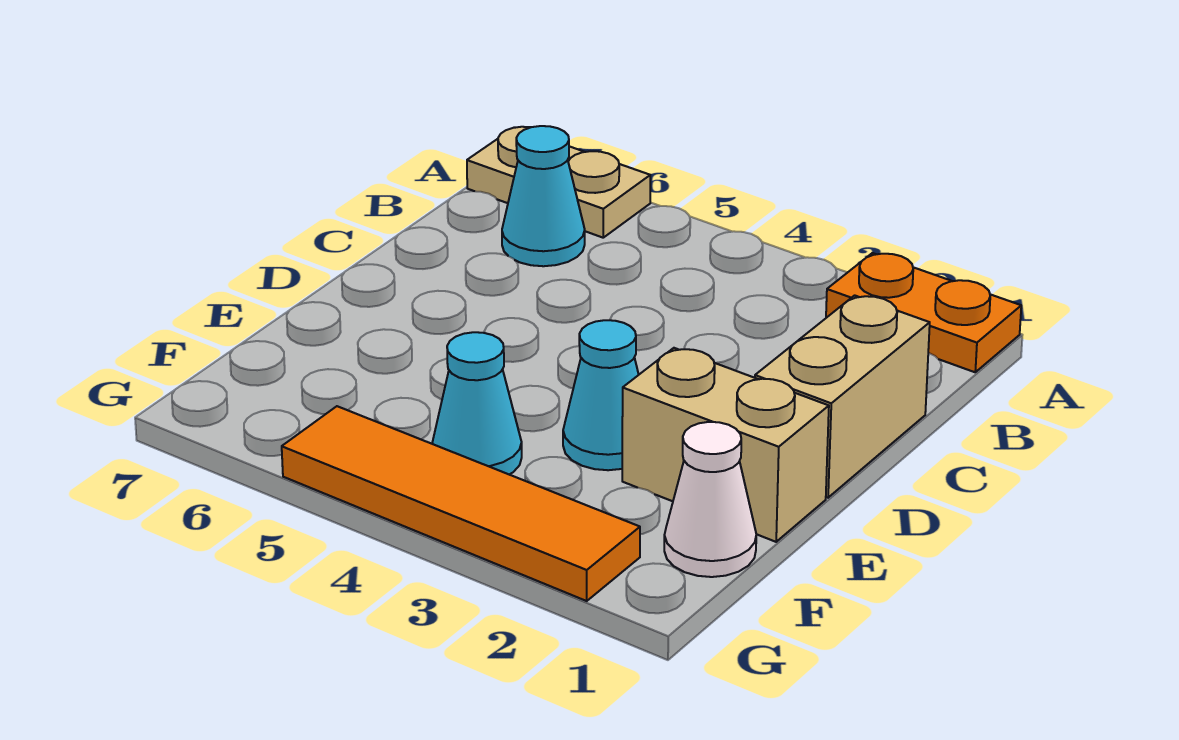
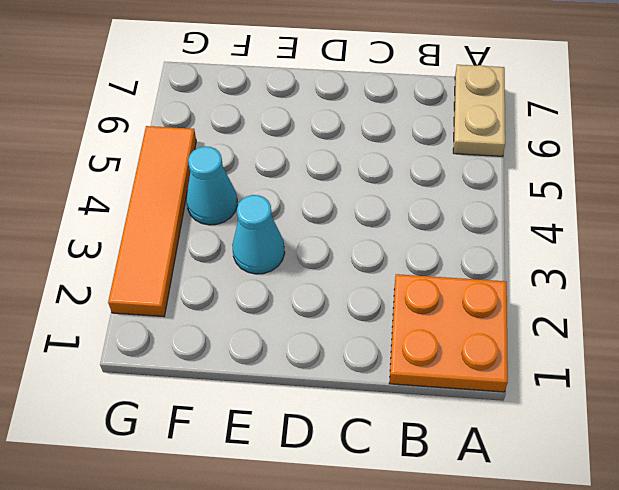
orange 2x2 plate [389,274,508,392] -> orange 1x2 plate [826,253,1021,372]
none -> cyan 1x1 cone [502,126,585,266]
none -> tan 1x2 brick [755,295,930,498]

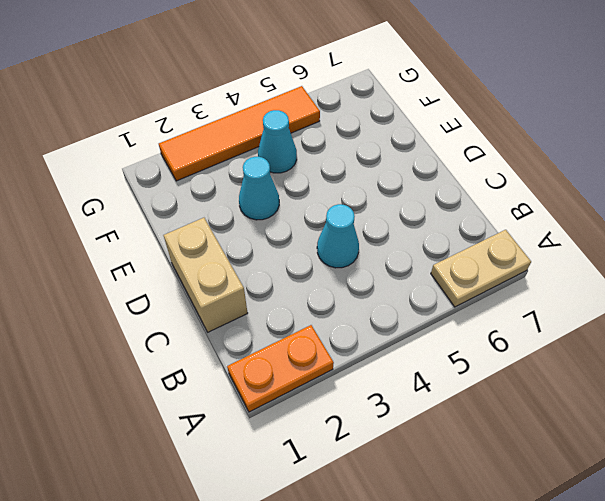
cyan 1x1 cone [317,204,359,268] -> cyan 1x1 cone moved to [502,126,585,266]
none -> tan 1x2 brick [622,348,829,542]
none -> white 1x1 cone [664,422,756,577]

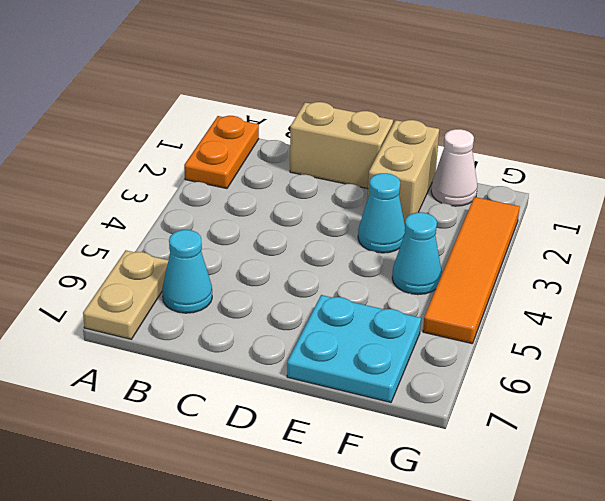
cyan 2x2 plate [287,295,421,402] -> none

